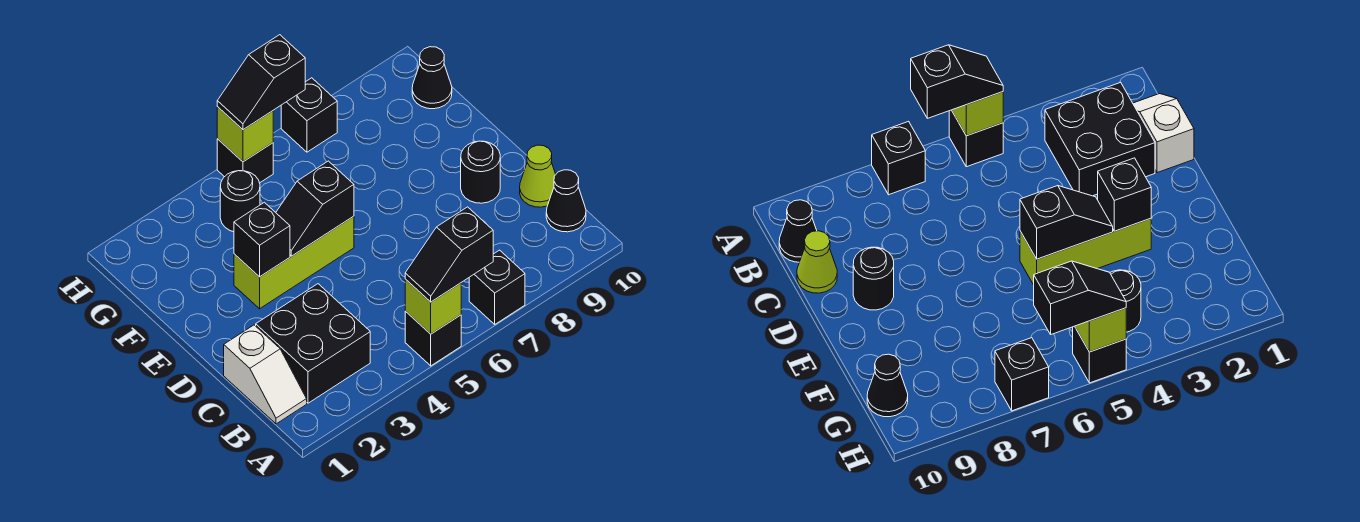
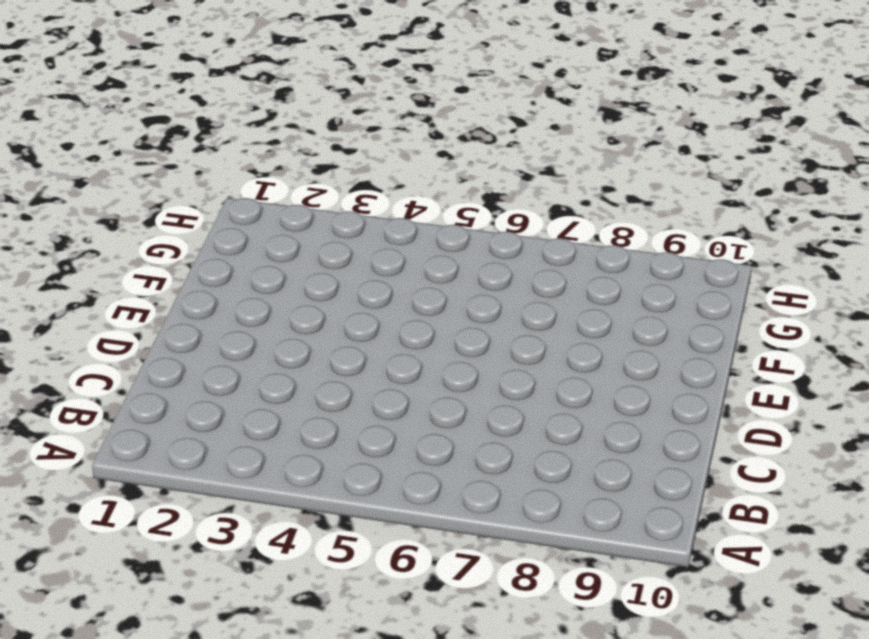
none -> black 1x1 brick [405,311,461,366]
none -> black 1x1 brick [469,250,525,324]
none -> white 1x2 slope [224,325,307,424]

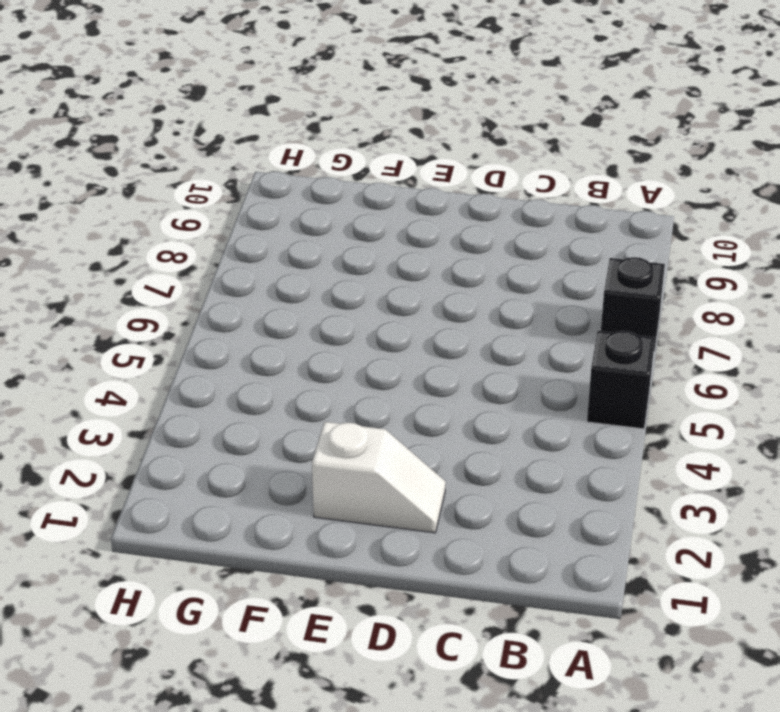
white 1x2 slope [312,422,446,533] -> white 1x2 slope moved to [224,325,307,424]
none -> black 2x2 brick [256,284,370,403]
none -> black 1x1 cone [546,170,586,232]
none -> lime 1x1 cone [520,145,556,207]

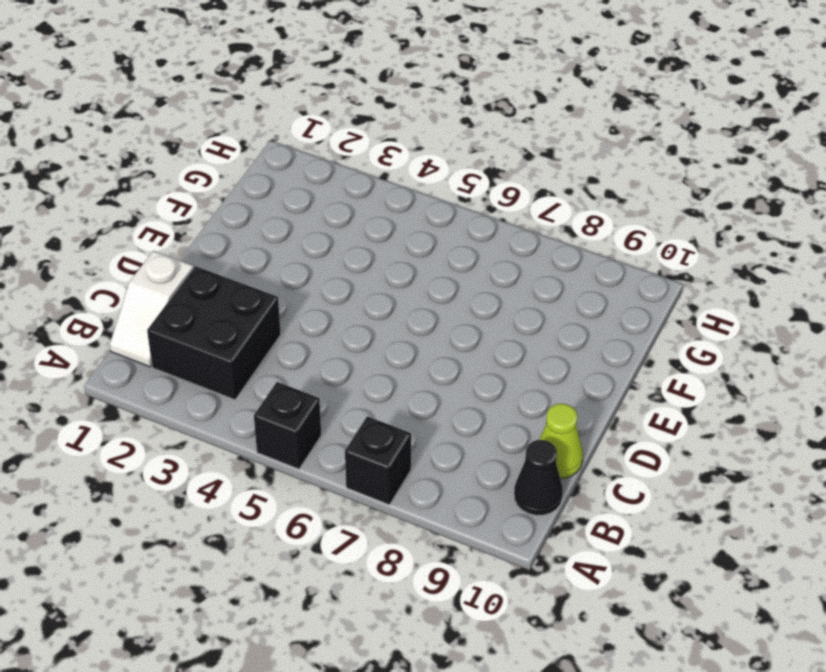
none -> black 1x1 round brick [461,141,500,203]
none -> lime 1x3 brick [234,216,354,309]
none -> black 1x1 round brick [220,171,260,232]

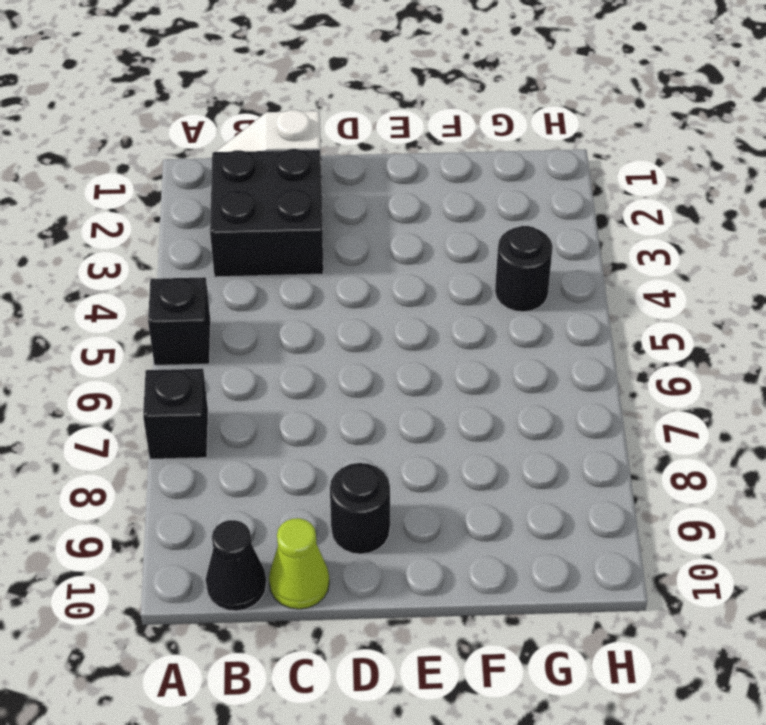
none -> lime 1x3 brick [234,216,354,309]
none -> black 1x1 cone [412,47,452,109]
none -> black 1x1 brick [217,139,273,183]

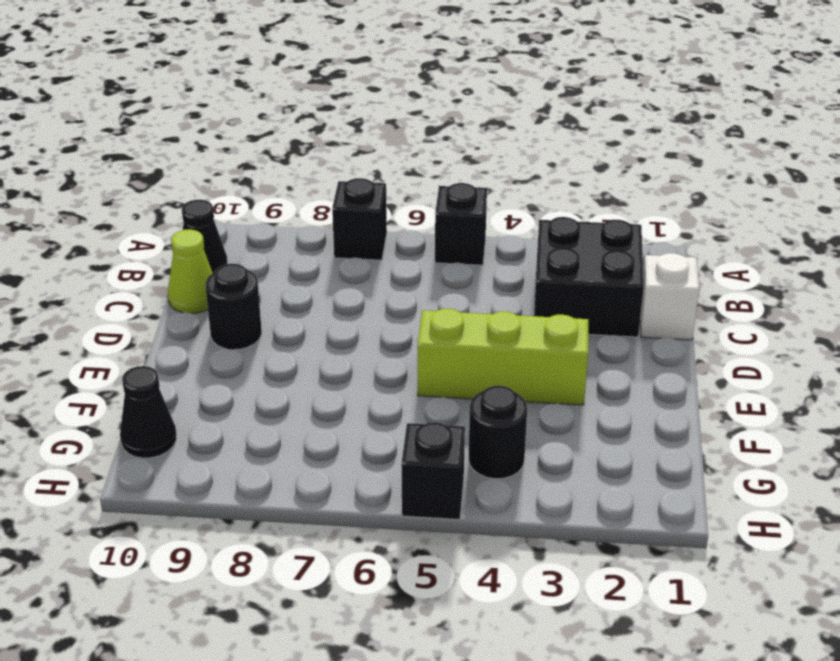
none -> black 1x1 brick [281,78,337,152]
none -> lime 1x1 brick [405,279,461,334]
none -> black 1x1 brick [234,202,290,277]

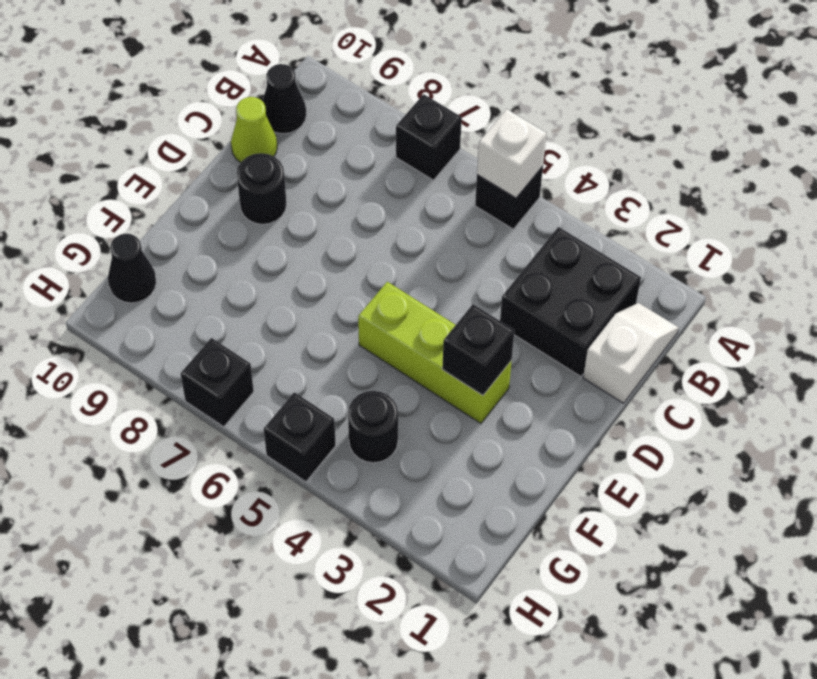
white 1x1 brick [477,109,546,198] -> lime 1x1 brick [405,279,461,334]
none -> black 1x2 slope [276,161,354,256]
none -> lime 1x1 brick [217,107,273,162]
none -> black 1x2 slope [405,207,493,302]

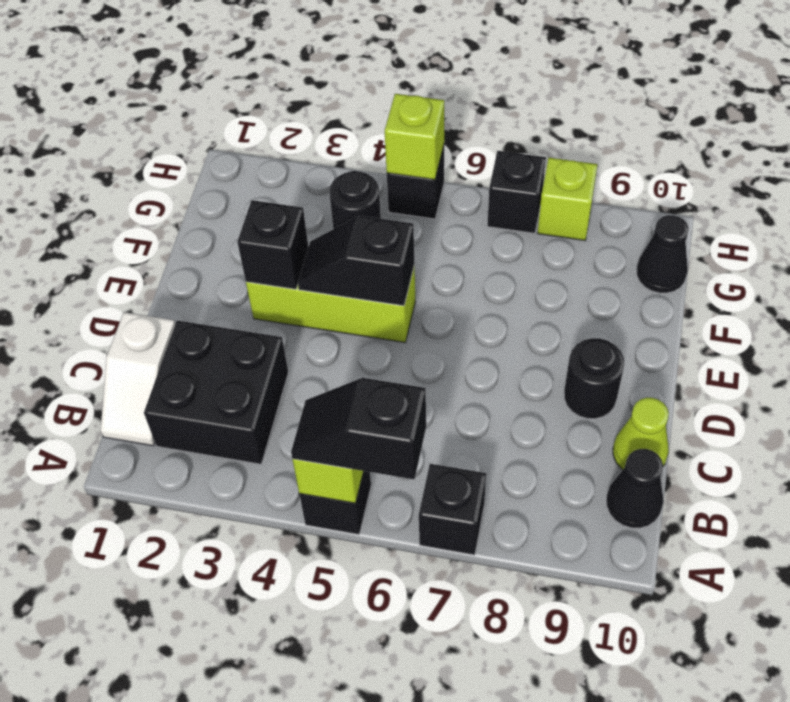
lime 1x1 brick [538,158,598,241] -> none
none -> black 1x2 slope [217,35,305,130]

